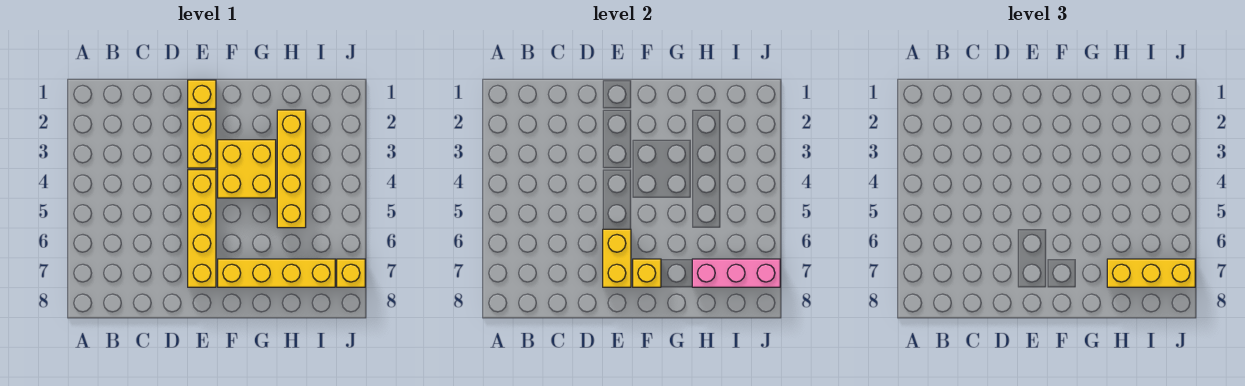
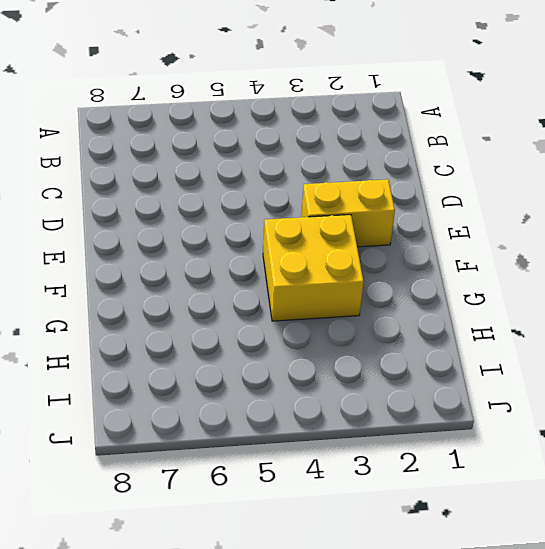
none -> yellow 1x1 brick [188,80,216,109]
none -> yellow 1x4 brick [188,170,216,287]

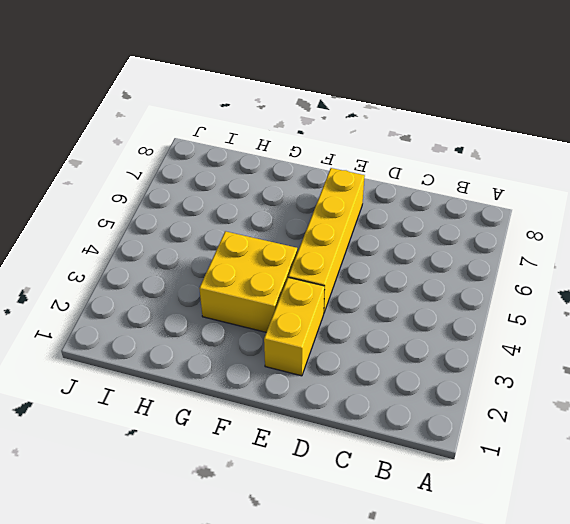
none -> yellow 1x1 brick [188,80,216,109]
none -> yellow 1x4 brick [218,259,335,287]

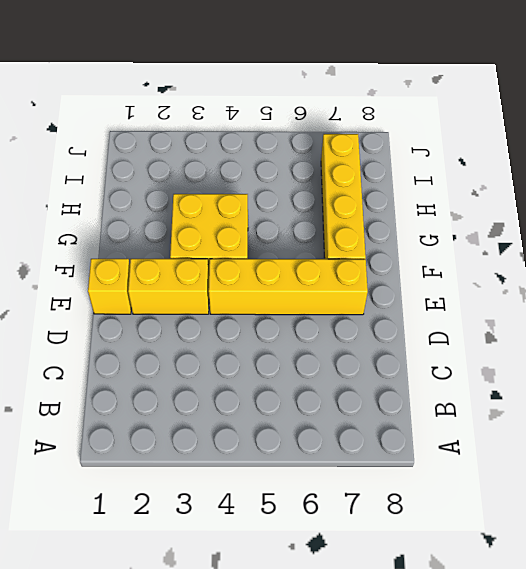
none -> yellow 1x4 brick [277,110,306,228]
none -> yellow 1x1 brick [337,259,365,287]

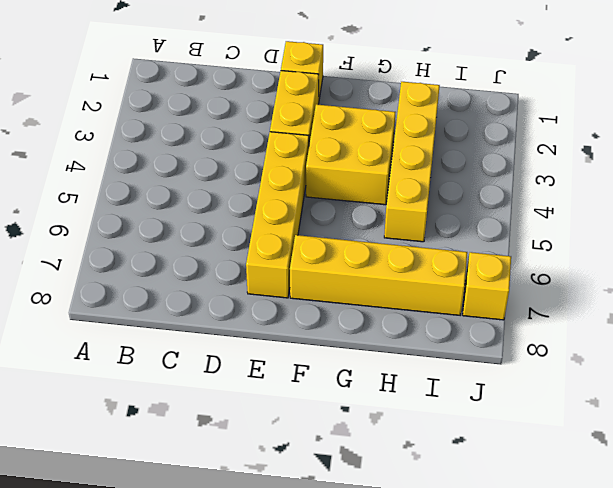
none -> yellow 1x2 brick [603,229,631,287]
none -> yellow 1x1 brick [633,259,661,287]

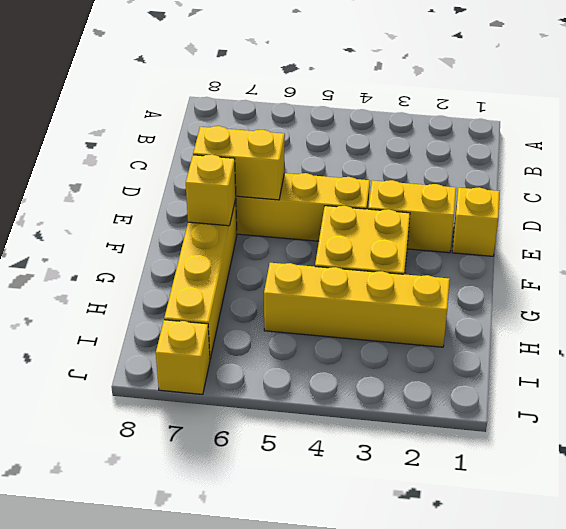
none -> pink 1x3 brick [692,259,780,287]
none -> yellow 1x3 brick [1107,259,1195,287]

